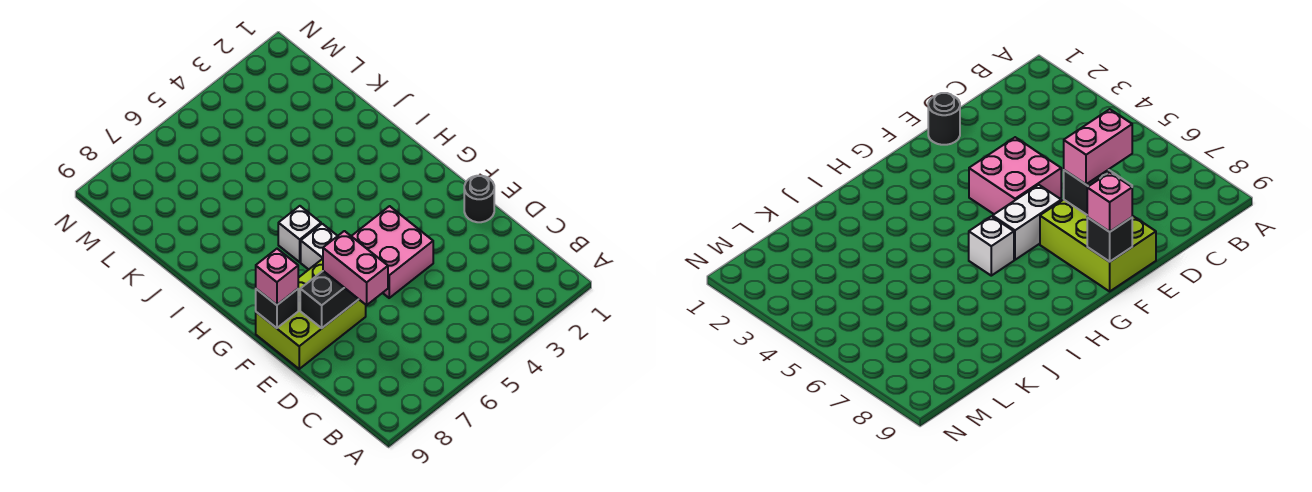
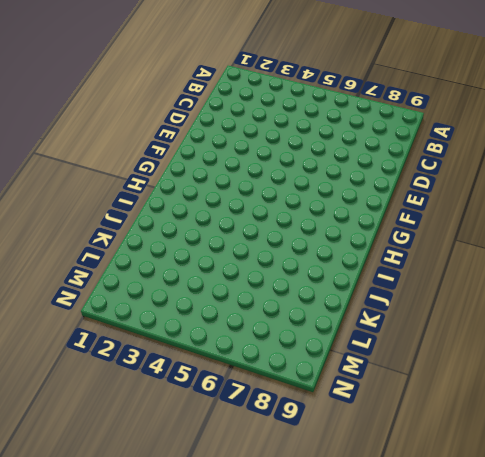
none -> black 1x1 round brick [464,176,494,222]
none -> pink 2x2 brick [352,206,433,298]

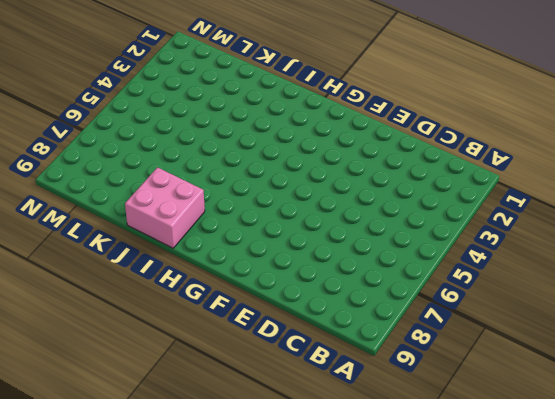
pink 2x2 brick [125,167,205,248] -> pink 2x2 brick moved to [352,206,433,298]
none -> black 1x1 round brick [464,176,494,222]
none -> lime 2x3 brick [256,260,366,369]

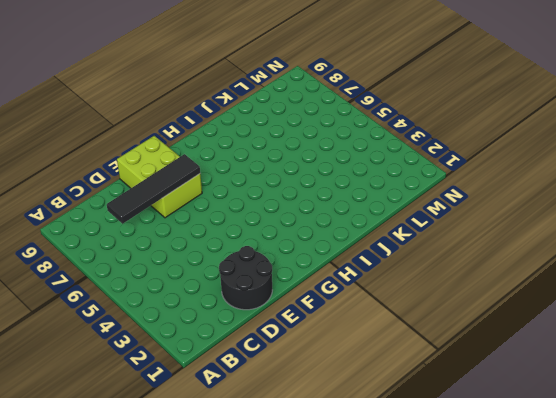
black 1x4 tile [107,154,200,224] -> black 1x2 brick [300,271,358,328]
black 2x2 round brick [219,246,272,310] -> black 1x1 round brick [464,176,494,222]
none -> pink 2x2 brick [352,206,433,298]
none -> white 1x2 brick [301,224,337,269]

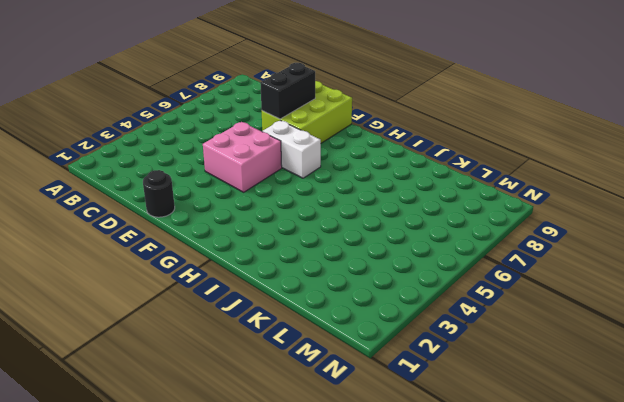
none -> white 1x1 brick [278,206,321,262]
none -> black 1x1 brick [256,289,298,328]

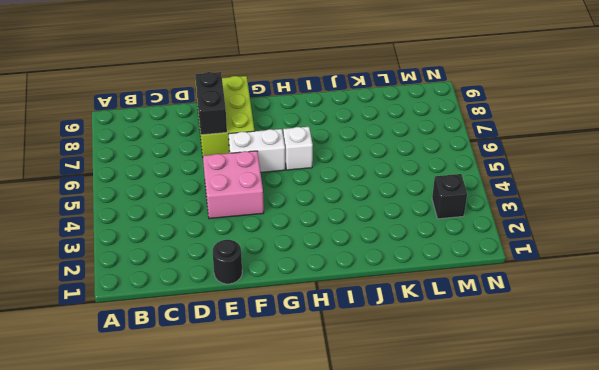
black 1x1 brick [432,174,467,219] -> black 1x1 brick moved to [256,289,298,328]
none -> pink 1x2 brick [323,231,388,305]
none -> pink 1x1 brick [256,249,298,305]

